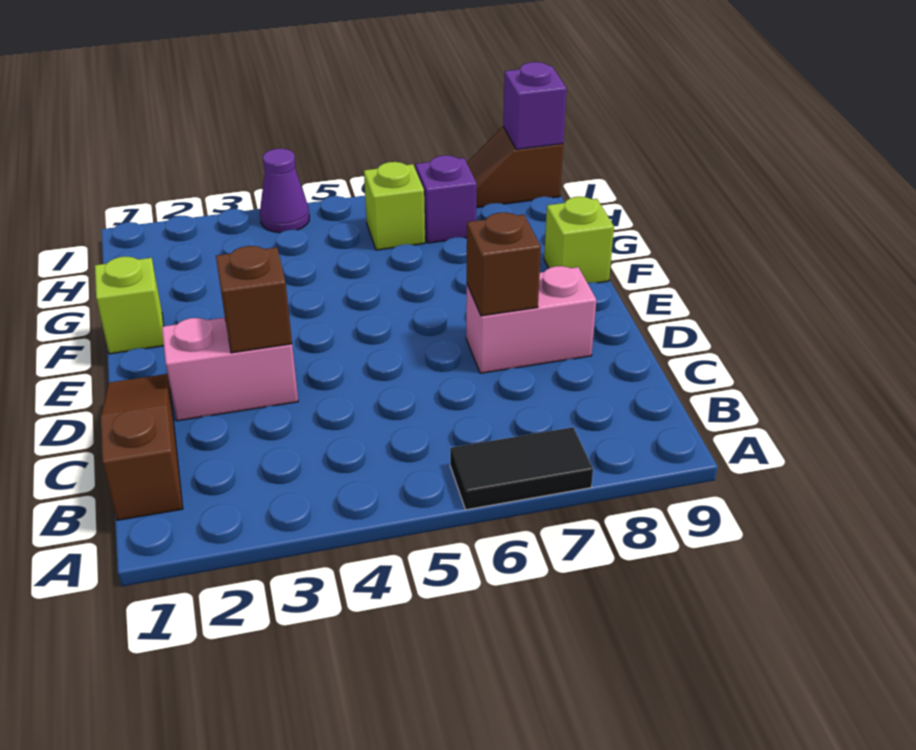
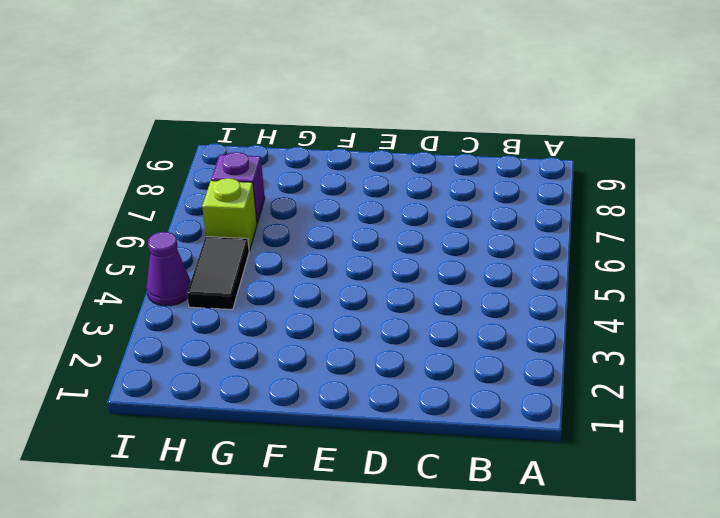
black 1x2 tile [187,237,249,310] -> black 1x2 tile moved to [450,427,593,510]
none -> brown 1x3 slope [101,374,183,520]
none -> pink 1x2 brick [162,318,298,421]
none -> pink 1x2 brick [466,266,596,373]

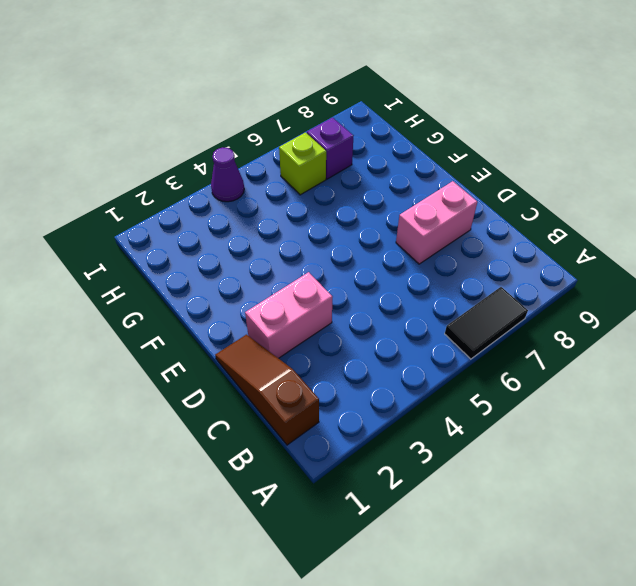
none -> lime 1x1 brick [95,257,164,354]
none -> lime 1x1 brick [544,197,614,283]
none -> brown 1x2 slope [467,127,563,208]

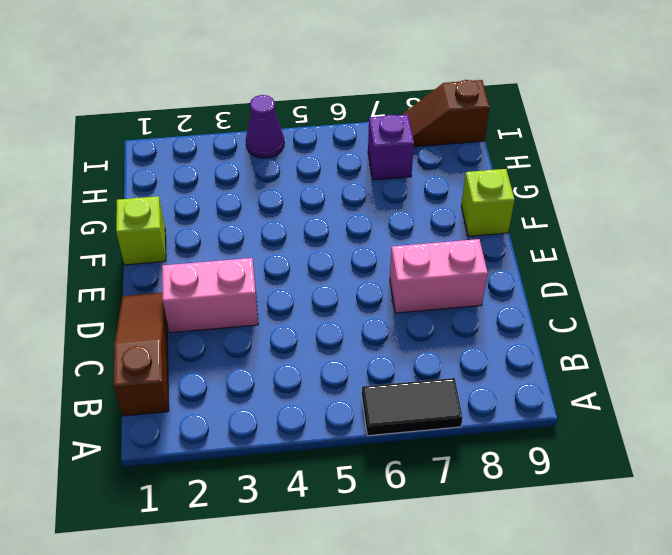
none -> lime 1x1 brick [364,162,425,250]
none -> brown 1x1 brick [216,246,292,353]
none -> brown 1x1 brick [467,212,541,316]

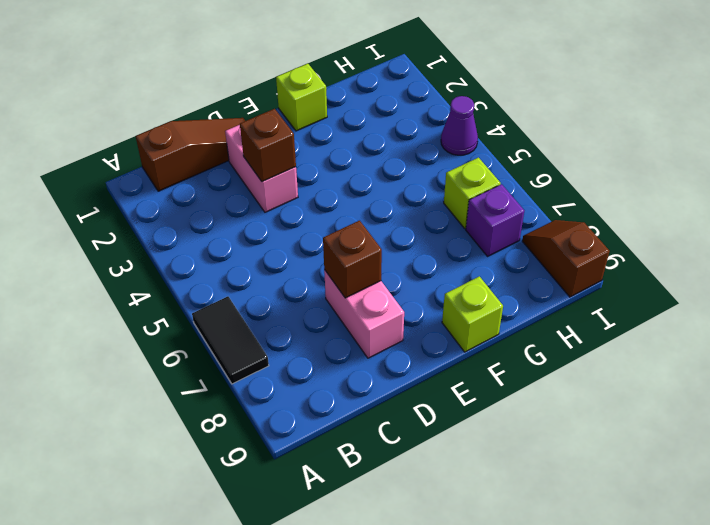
none -> purple 1x1 brick [503,62,567,149]

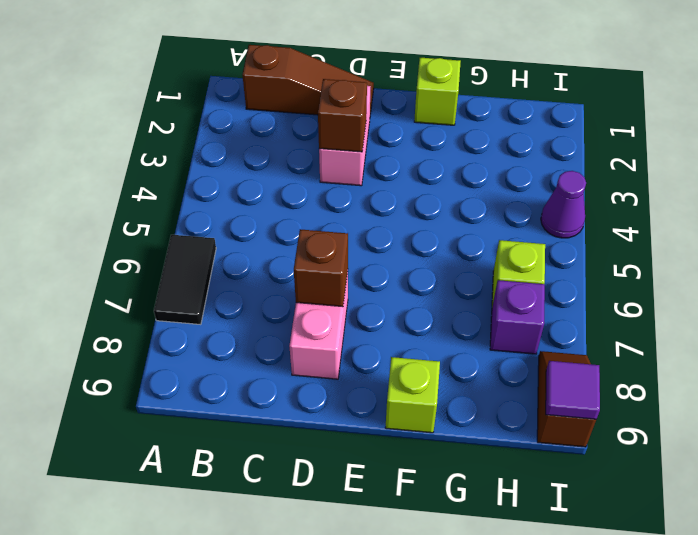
purple 1x1 tile [546,361,600,419] -> purple 1x1 brick [503,62,567,149]

